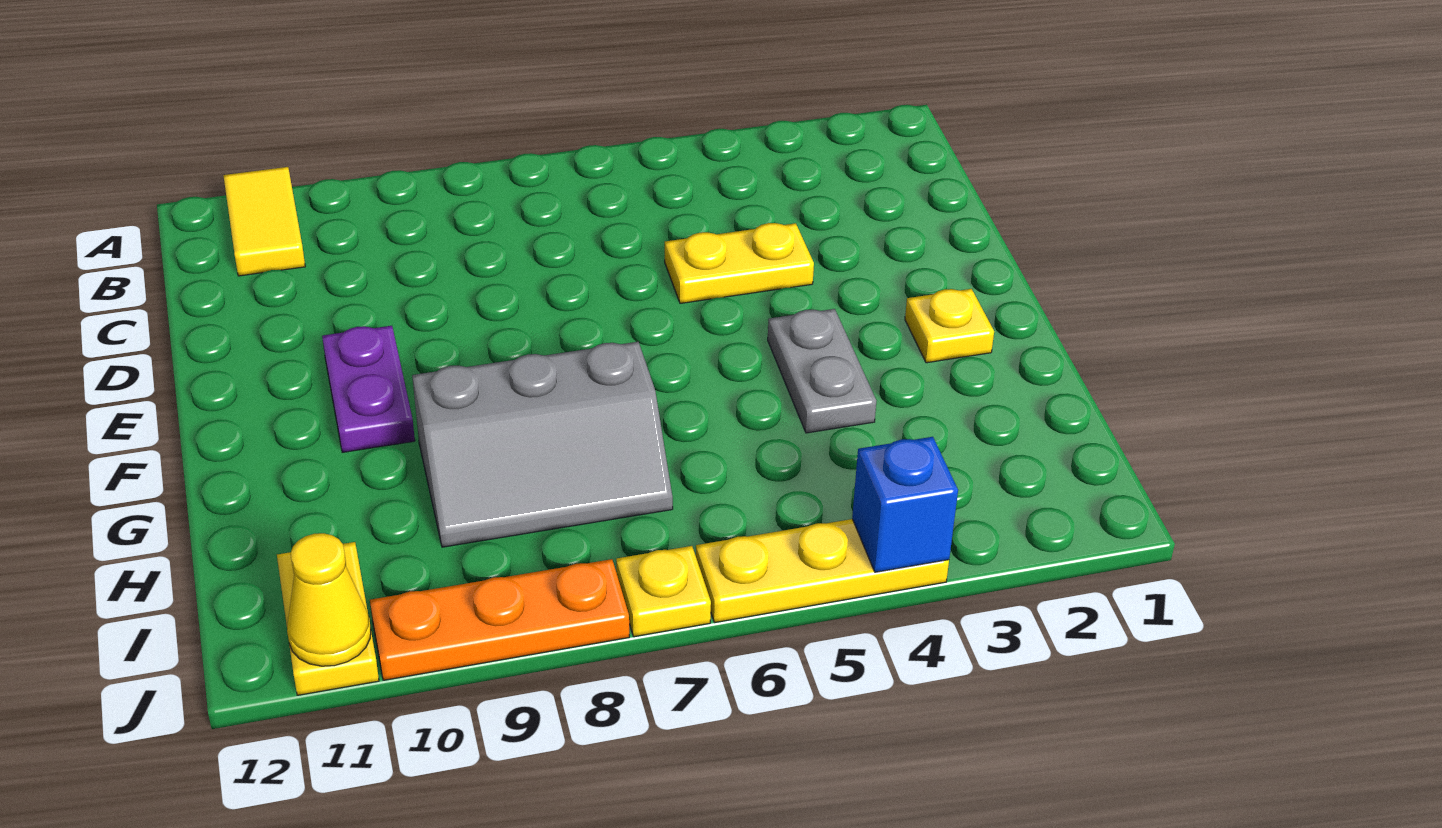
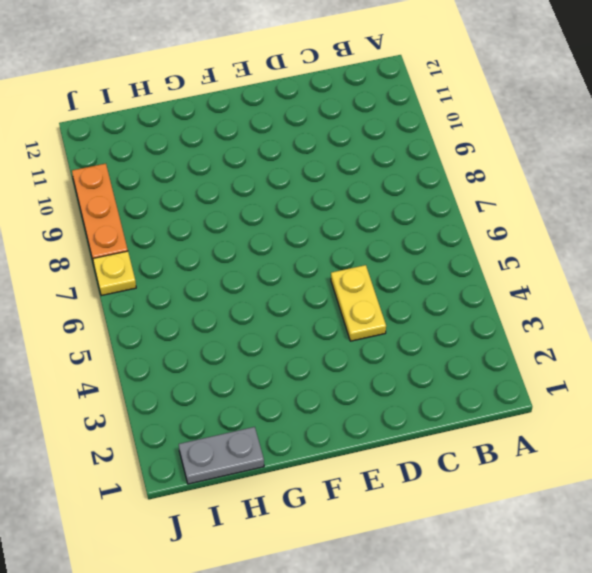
grey 1x2 plate [179,427,264,484] -> grey 1x2 plate moved to [768,309,876,433]
none -> yellow 1x2 tile [223,167,305,276]
none -> purple 1x2 plate [322,326,415,453]
none -> yellow 1x1 plate [905,289,994,363]

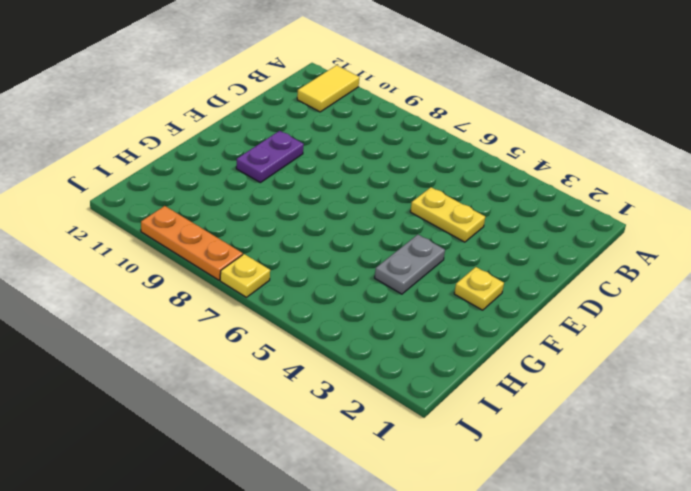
none -> grey 2x3 slope [412,342,673,547]
none -> yellow 1x2 plate [277,542,379,695]
none -> yellow 1x3 plate [696,519,949,623]

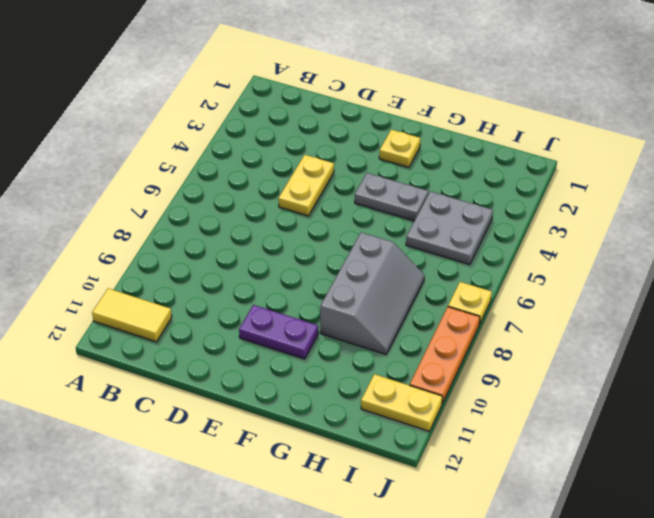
grey 2x2 plate [406,191,493,265] -> none
none -> yellow 1x3 plate [696,519,949,623]
none -> blue 1x1 brick [852,437,958,572]
none -> yellow 1x1 cone [287,533,371,666]

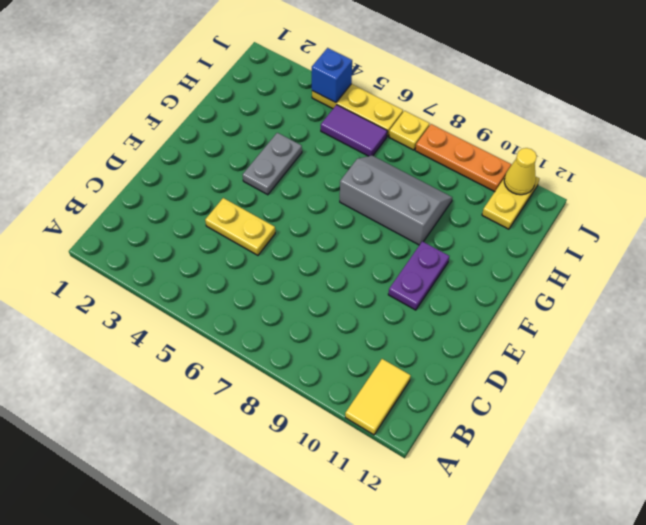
purple 1x2 tile [321,105,387,156] -> none
none -> yellow 1x1 plate [905,289,994,363]

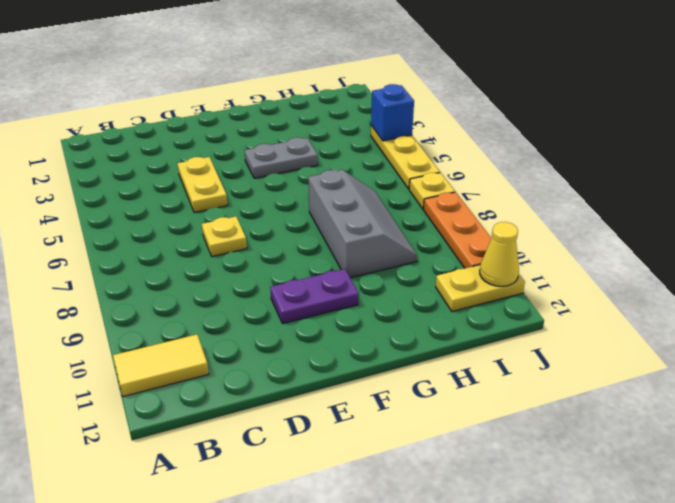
yellow 1x1 plate [202,216,247,257] -> yellow 1x1 plate moved to [905,289,994,363]

